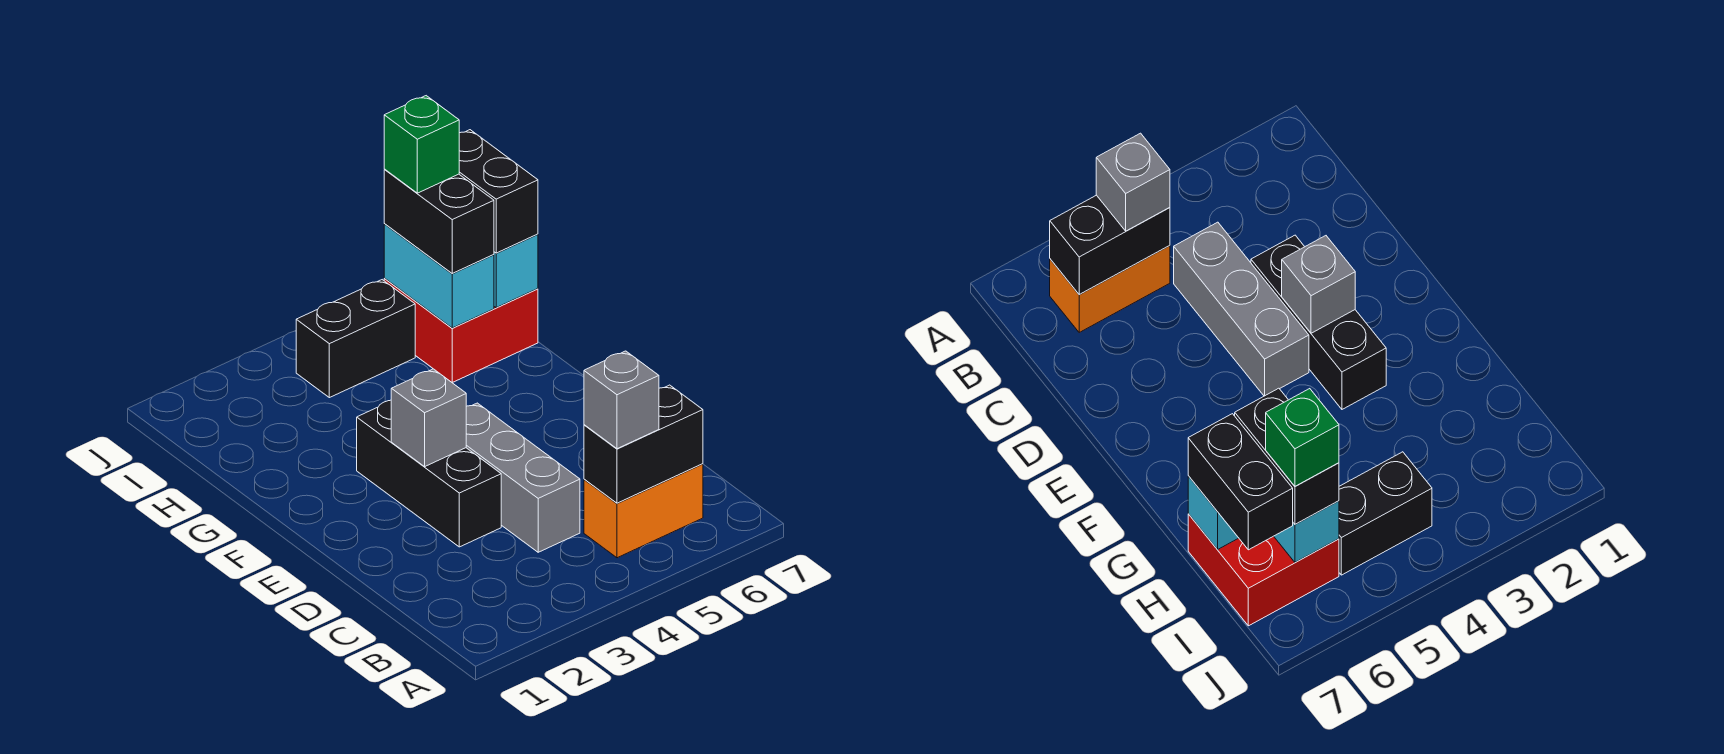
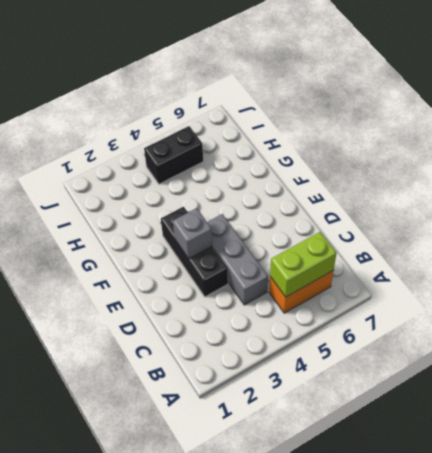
lime 1x2 brick [270,232,336,297] -> black 1x2 brick [584,385,703,503]
none -> red 2x2 brick [384,279,538,383]
none -> cyan 1x2 brick [384,224,494,328]
none -> cyan 1x1 brick [494,234,538,308]

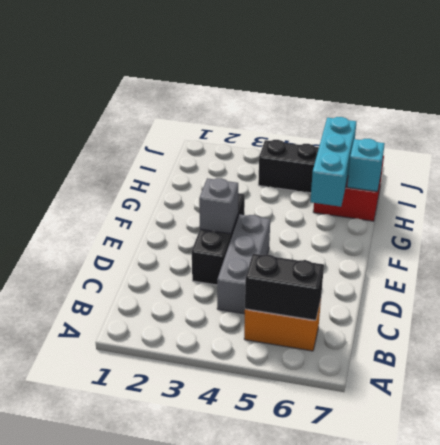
cyan 1x3 brick [310,117,356,207] -> cyan 1x2 brick [384,224,494,328]
none -> grey 1x1 brick [584,351,659,449]
none -> black 1x2 brick [384,170,494,273]
none -> black 1x2 brick [459,130,538,253]

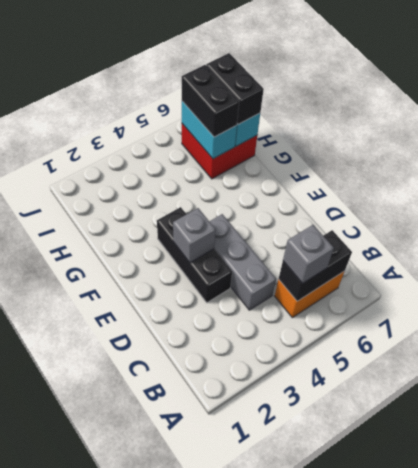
none -> black 1x2 brick [296,280,415,398]
none -> green 1x1 brick [384,96,459,193]

